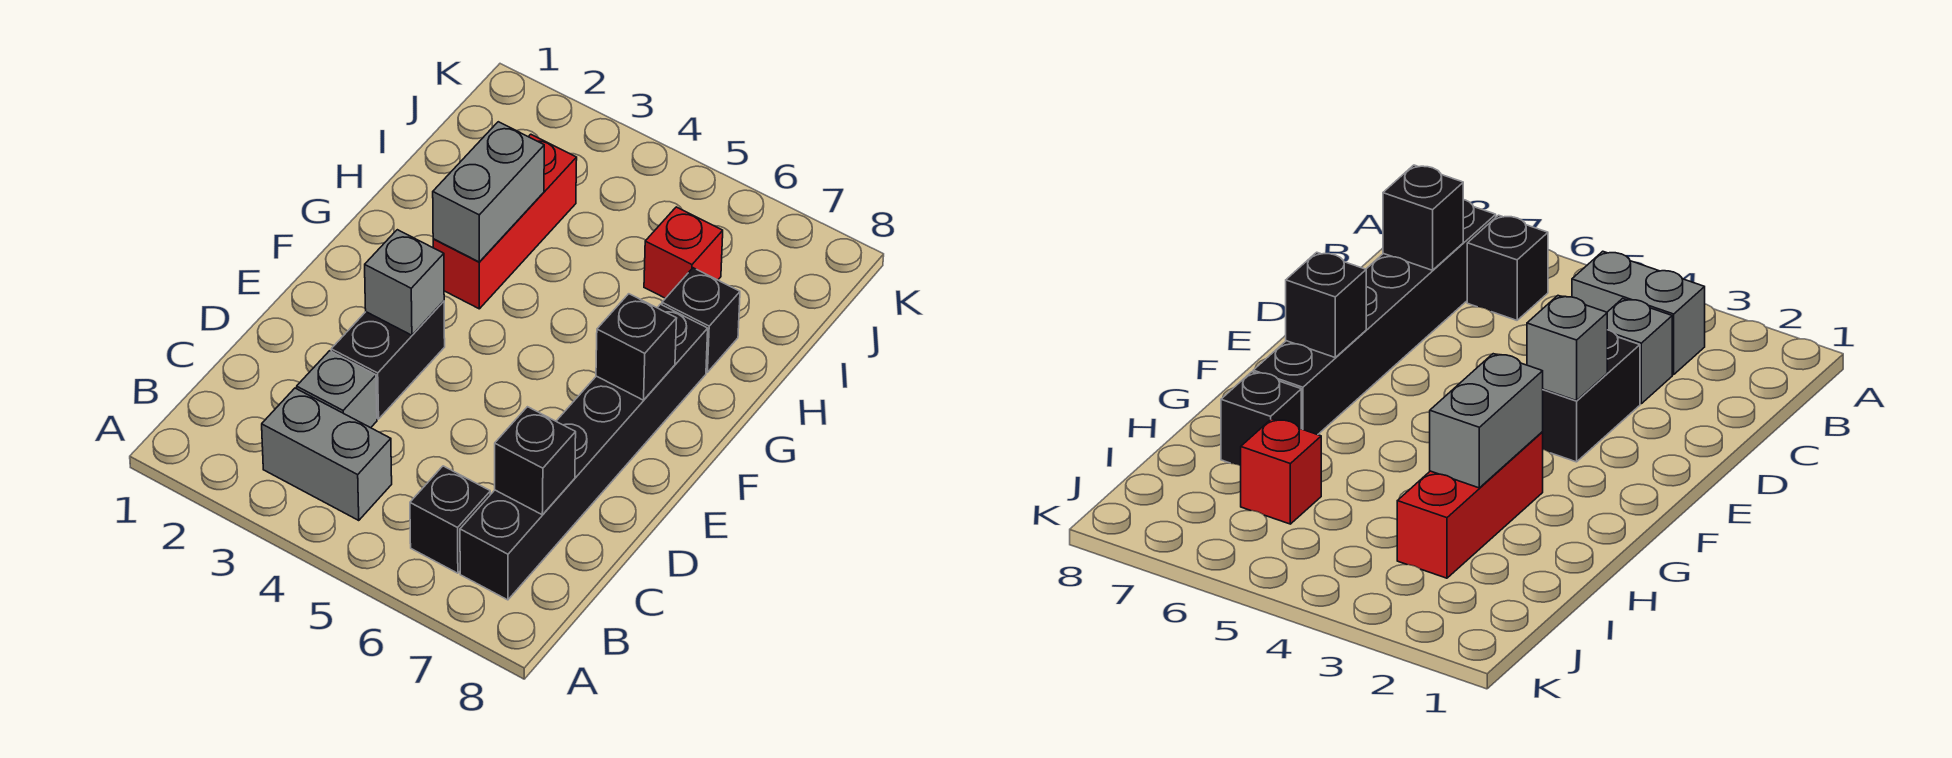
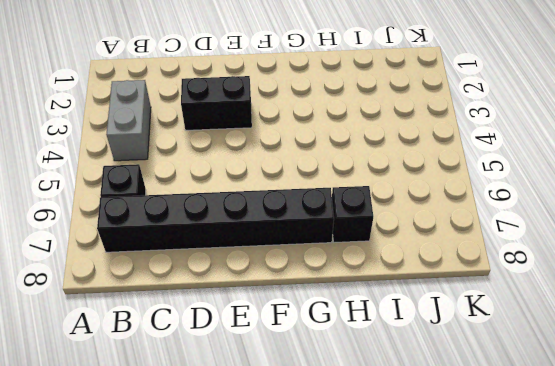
none -> grey 1x1 brick [297,351,377,428]
none -> red 1x3 brick [433,134,577,309]
none -> red 1x1 brick [644,207,723,298]

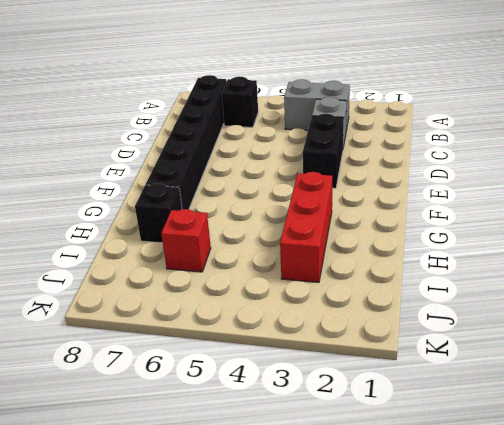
none -> black 1x1 brick [495,407,576,515]
none -> grey 1x1 brick [365,230,444,335]
none -> black 1x1 brick [596,294,677,400]

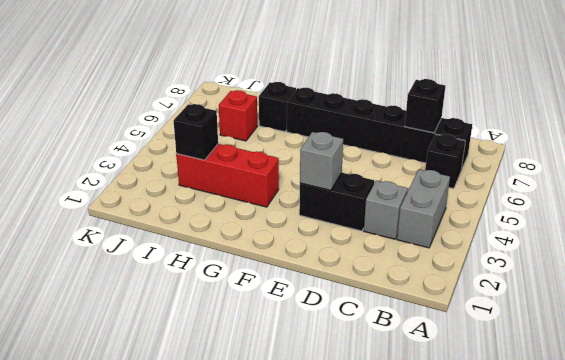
black 1x1 brick [174,104,218,160] -> black 1x1 brick moved to [596,294,677,400]
none -> grey 1x2 brick [433,122,544,262]

